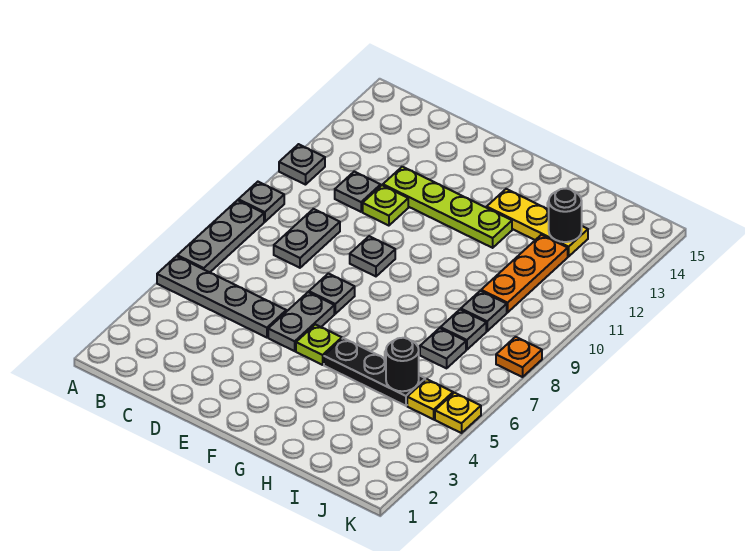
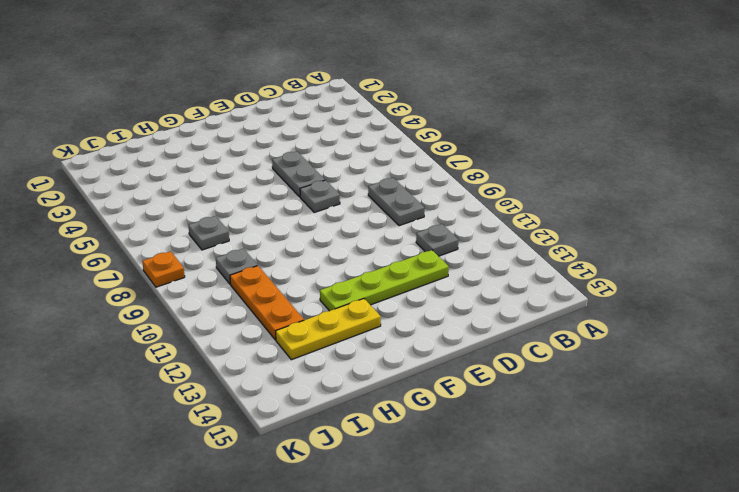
none -> grey 1x4 plate [157,256,286,338]
none -> grey 1x3 plate [177,200,264,272]
none -> grey 1x1 plate [238,182,284,222]

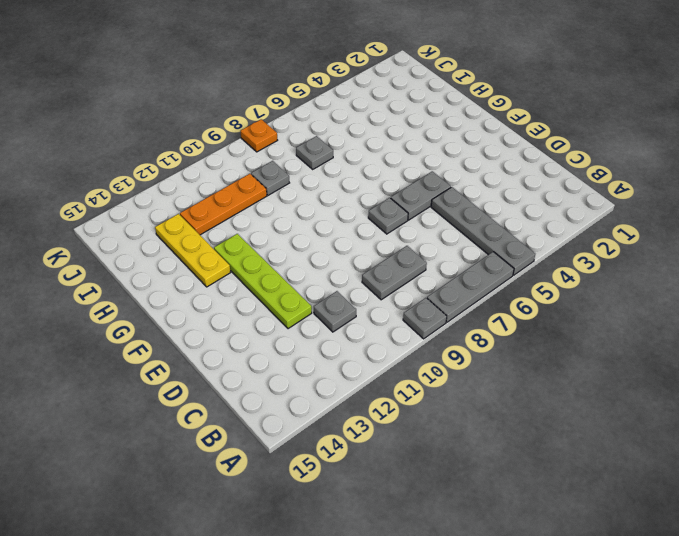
none -> grey 1x1 plate [279,144,325,185]
none -> lime 1x1 plate [363,185,408,226]
none -> grey 1x1 plate [350,236,395,276]

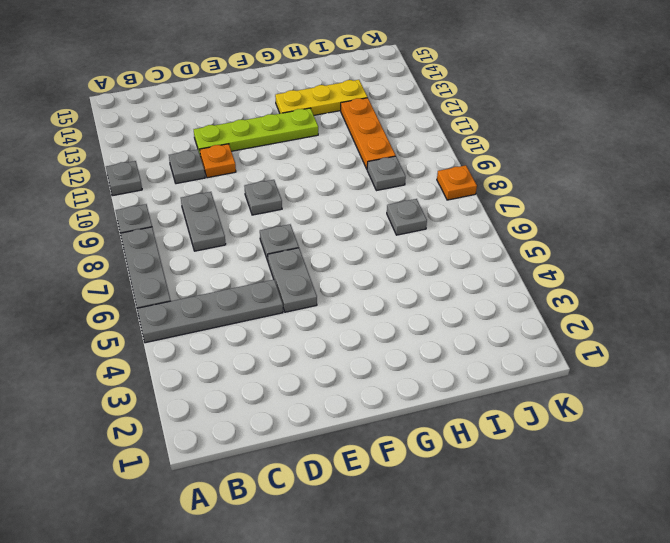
orange 1x1 plate [200,144,236,178] -> lime 1x1 plate [363,185,408,226]
none -> lime 1x1 plate [296,325,342,365]
none -> black 1x3 plate [324,338,425,406]
none -> grey 1x1 plate [440,310,486,350]

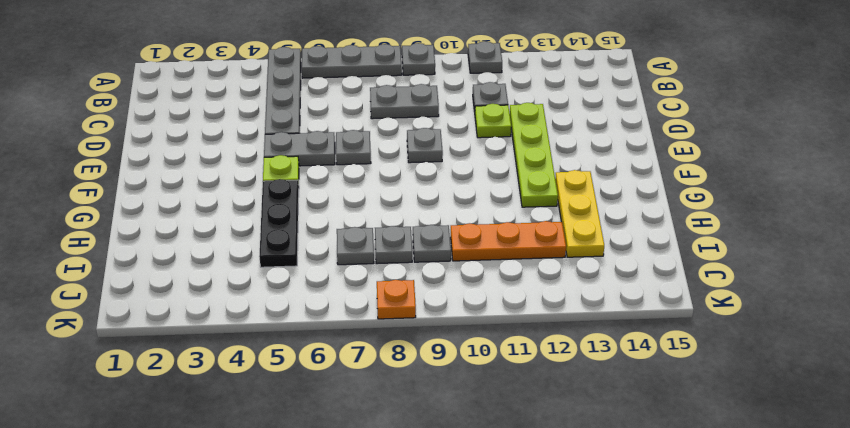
none -> yellow 1x1 plate [407,379,453,419]
none -> yellow 1x1 plate [435,393,481,433]
none -> black 1x1 round brick [386,338,419,391]

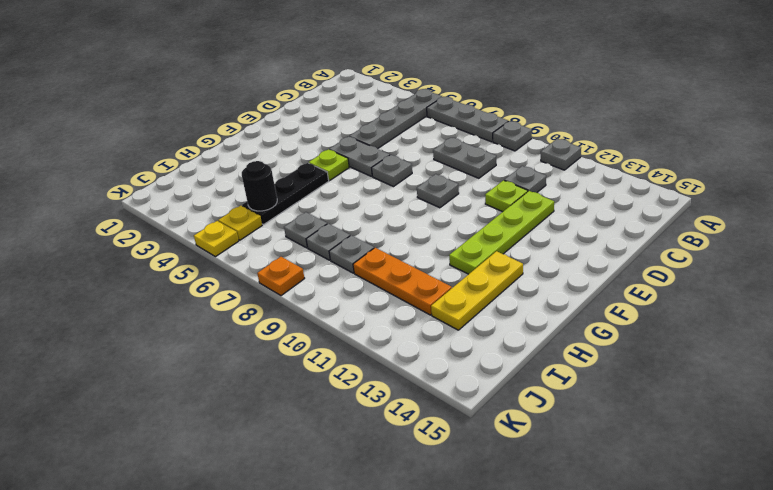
none -> black 1x1 round brick [549,189,582,242]

